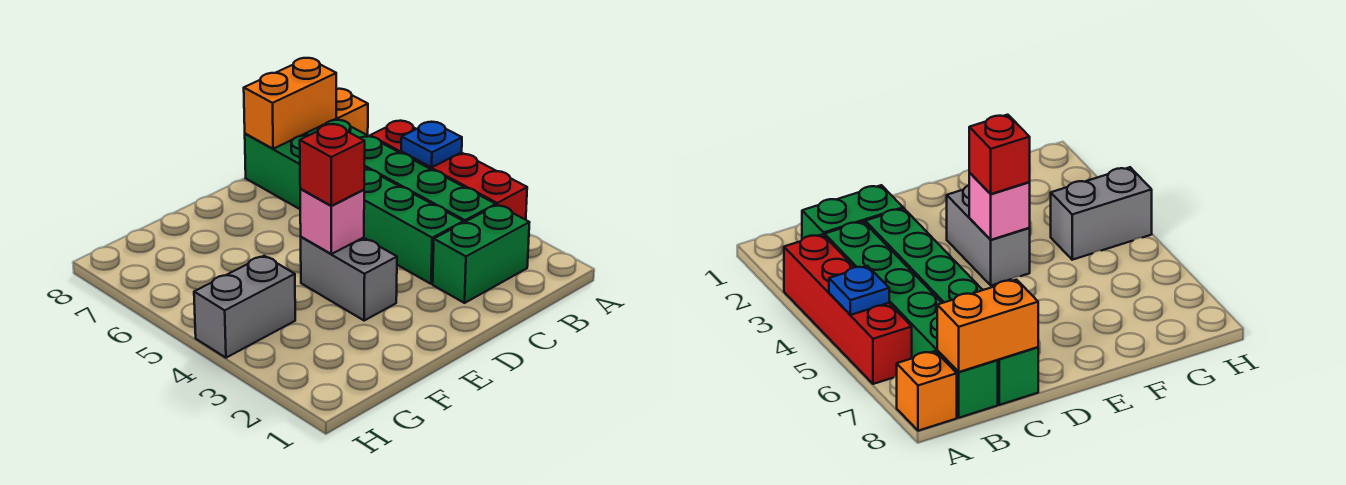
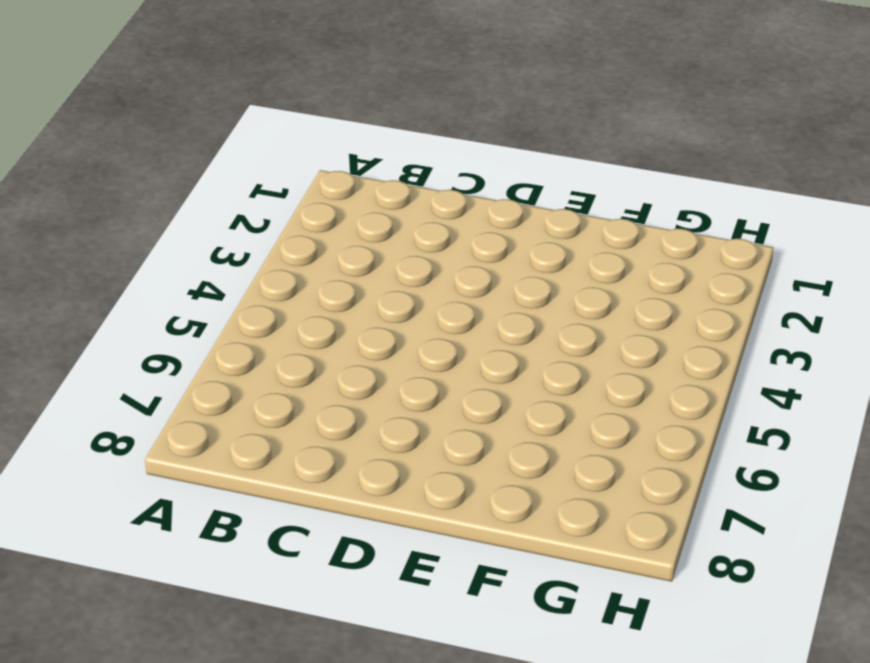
none -> red 1x4 brick [370,121,527,220]
none -> orange 1x1 brick [336,89,368,135]

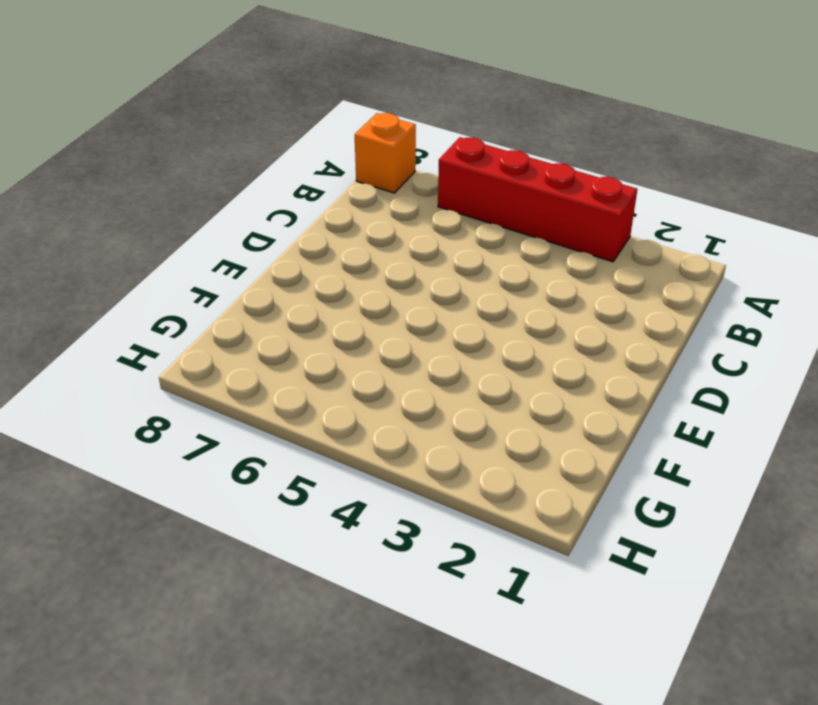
none -> green 1x2 brick [433,205,530,303]
none -> green 1x6 brick [305,119,496,223]

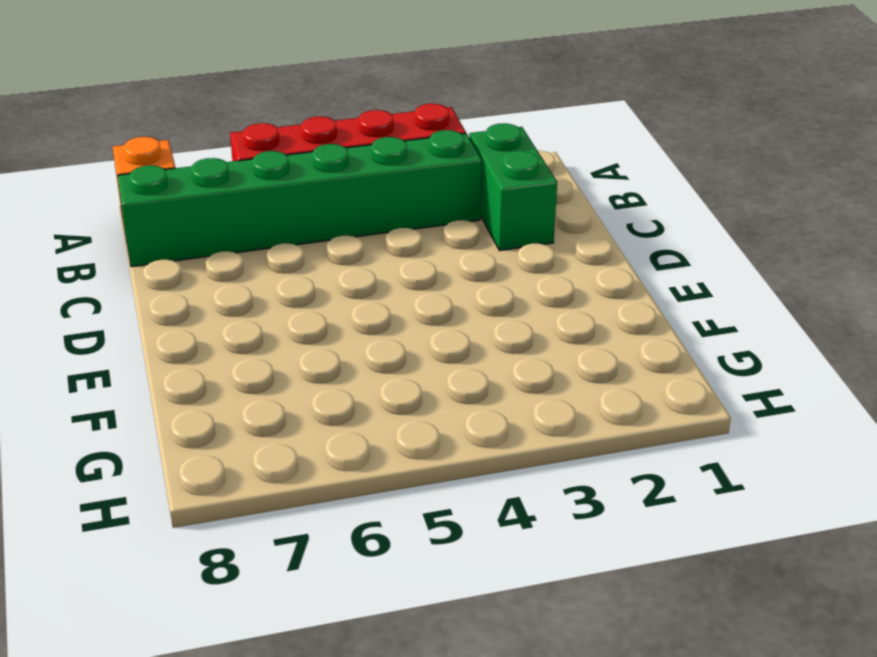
none -> green 1x6 brick [245,134,463,284]
none -> grey 1x2 brick [301,237,397,320]

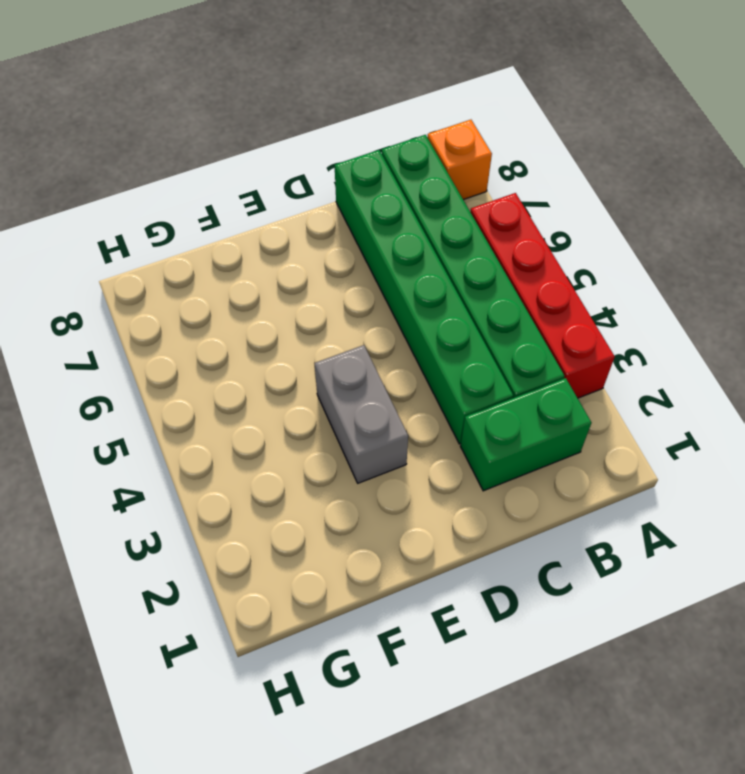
none -> grey 1x2 brick [194,256,295,358]
none -> blue 1x1 plate [401,122,462,167]

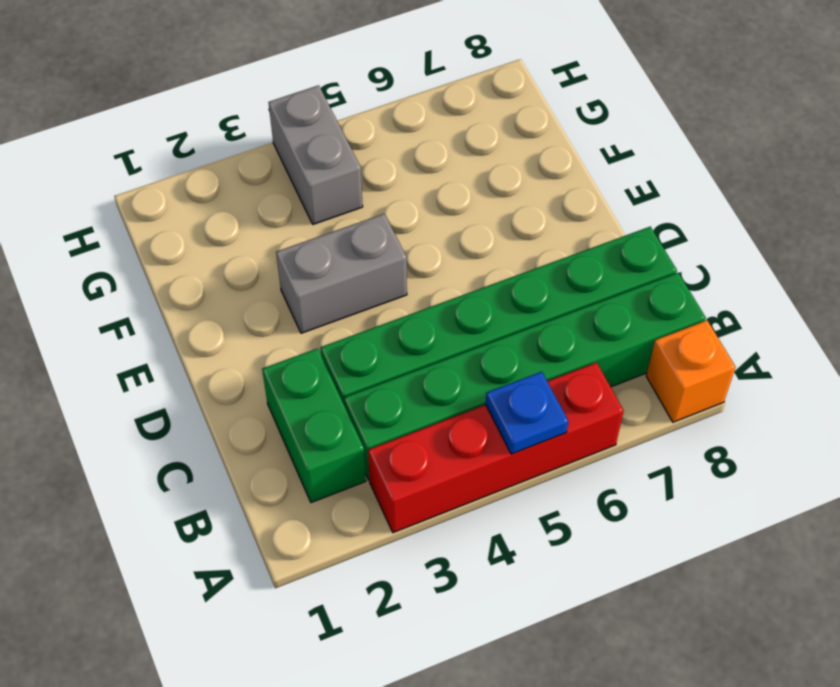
none -> orange 1x2 brick [244,58,336,149]
none -> pink 1x1 brick [300,189,364,254]

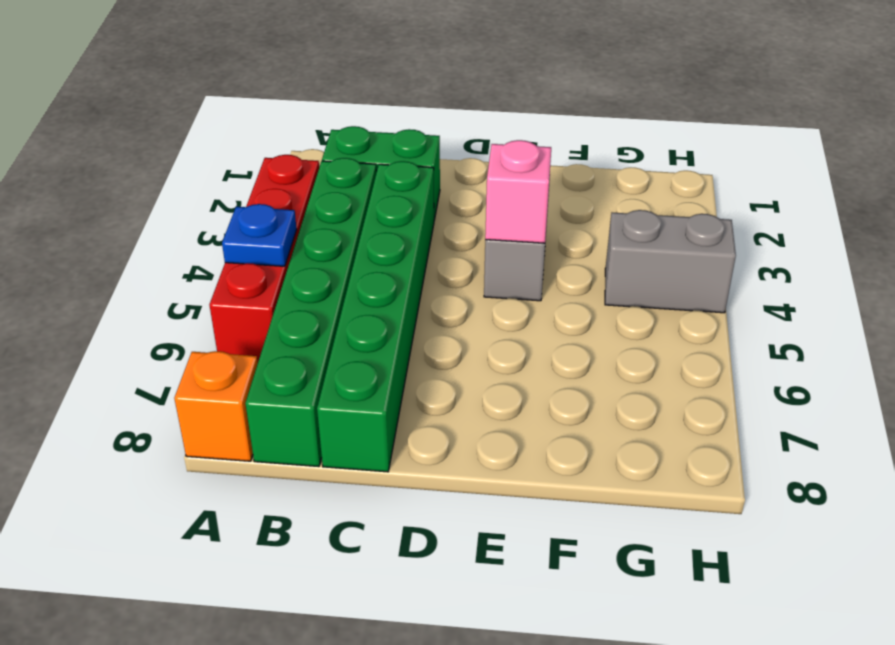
none -> orange 1x2 brick [244,58,336,149]
none -> red 1x1 brick [300,124,365,206]

